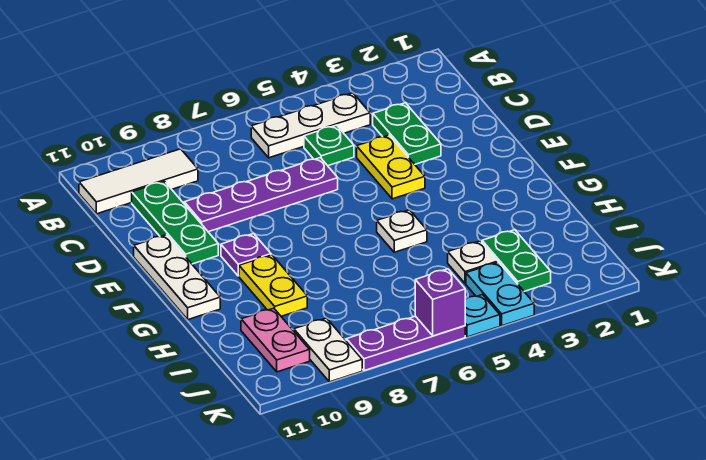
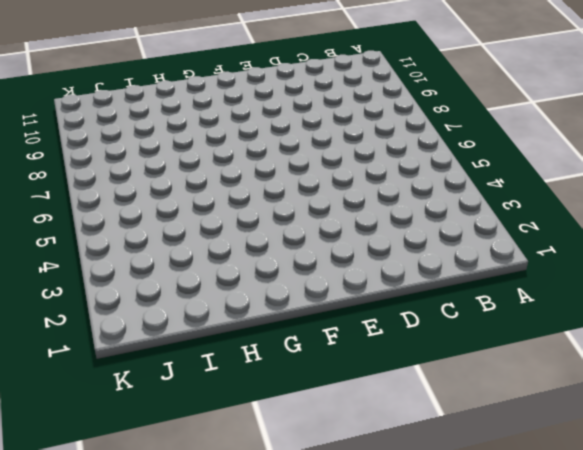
none -> white 1x3 plate [251,93,370,158]
none -> white 1x3 tile [79,149,198,214]
none -> green 1x2 plate [373,103,441,164]

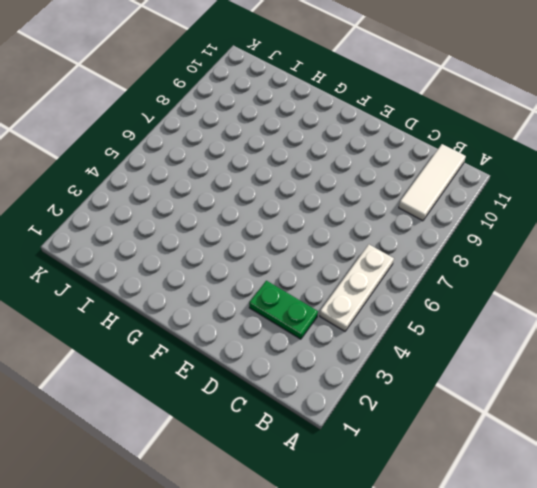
none -> green 1x1 plate [304,125,354,166]
none -> green 1x3 plate [132,181,218,264]
none -> yellow 1x2 plate [357,135,425,199]

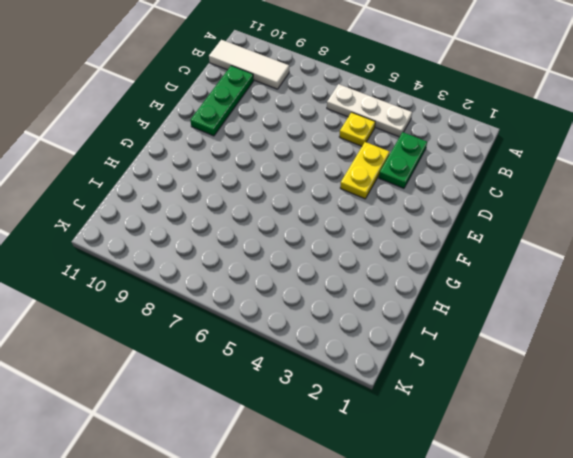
yellow 1x1 plate [339,112,375,146] -> green 1x1 plate [304,125,354,166]
none -> purple 1x4 plate [184,158,338,232]
none -> white 1x3 plate [134,235,220,320]
none -> purple 1x1 plate [221,234,271,276]

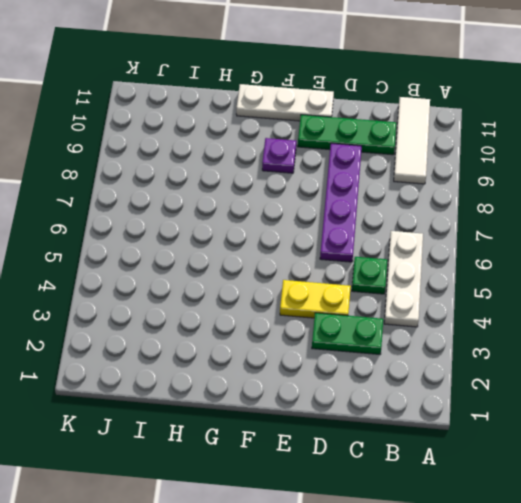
none -> white 1x1 plate [377,210,427,252]
none -> yellow 1x2 plate [239,255,307,316]
none -> green 1x2 plate [482,230,551,291]

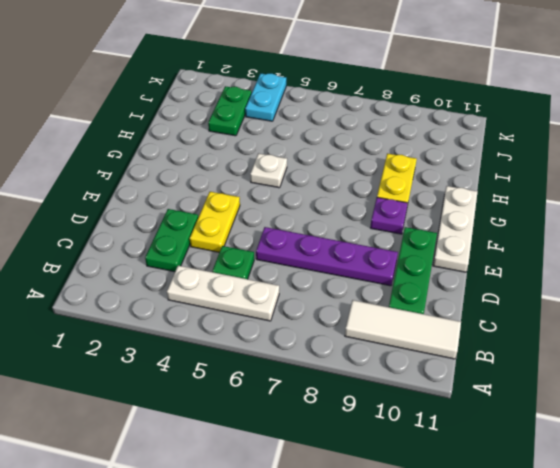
none -> white 1x1 plate [448,241,498,284]
none -> pink 1x2 plate [241,308,310,372]
none -> white 1x2 plate [294,318,362,382]

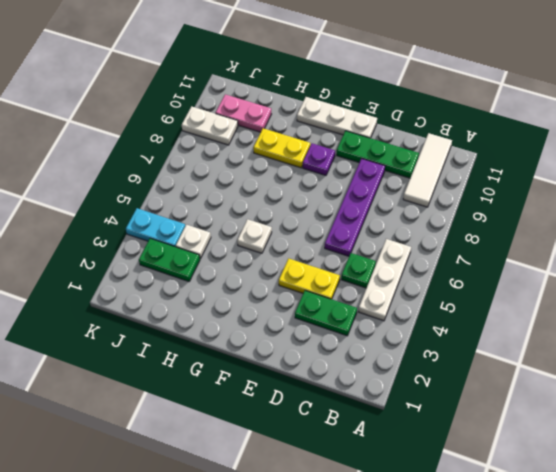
none -> cyan 1x1 plate [465,295,500,337]
none -> purple 1x3 plate [346,316,465,371]
none -> purple 1x1 brick [415,269,465,336]

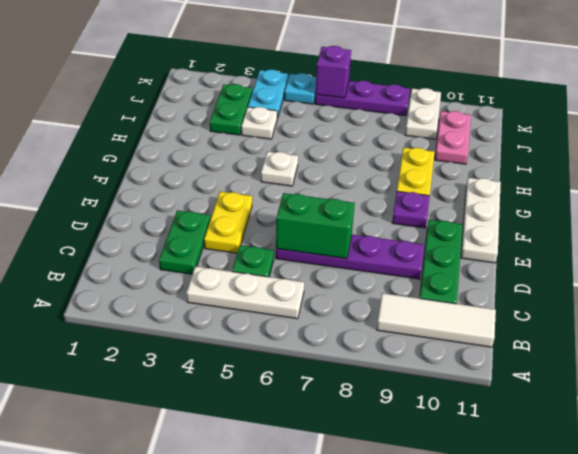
green 1x2 brick [276,193,355,259] -> none

